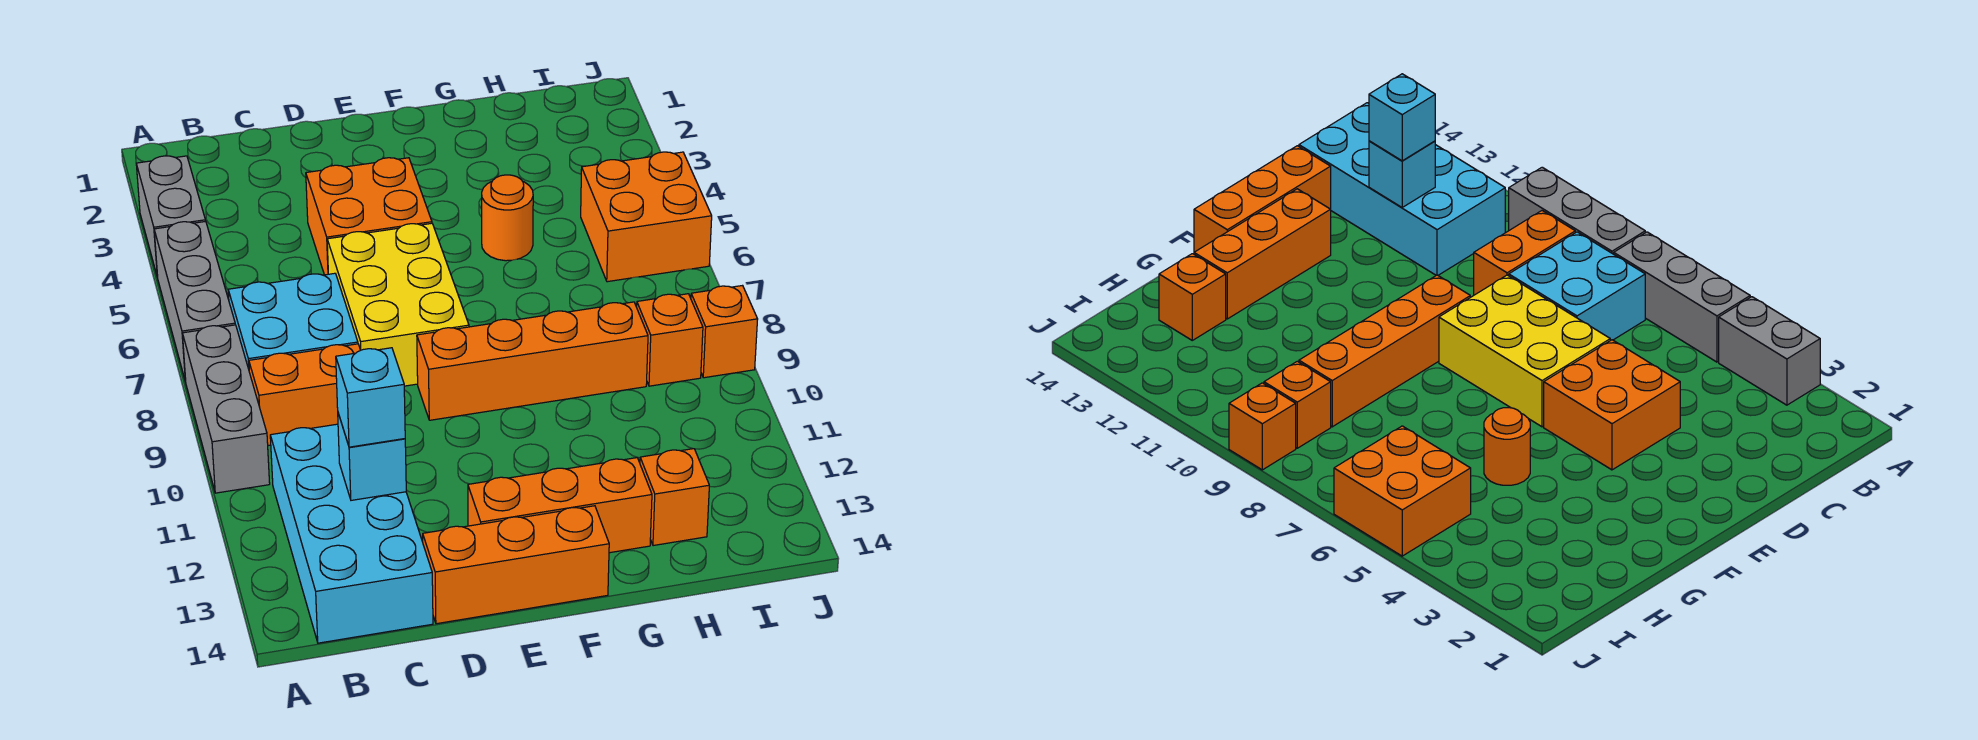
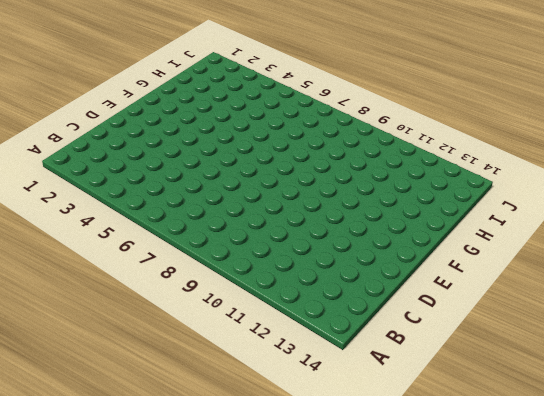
none -> grey 1x2 brick [136,156,205,277]
none -> grey 1x3 brick [154,221,235,382]
none -> grey 1x3 brick [183,325,270,493]

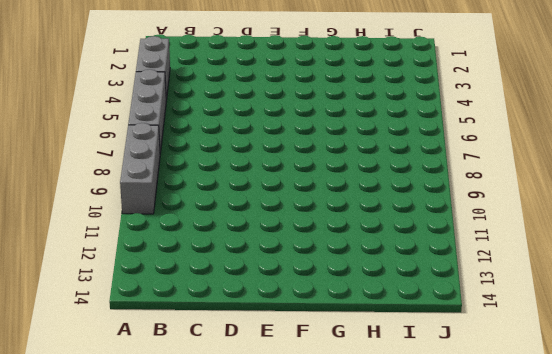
none -> cyan 2x2 brick [228,273,358,369]
none -> orange 1x2 brick [249,344,360,446]
none -> cyan 2x4 brick [270,424,433,643]

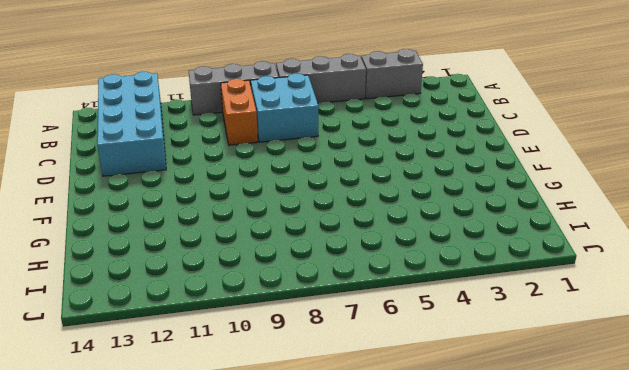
cyan 2x4 brick [97,72,166,176] -> cyan 2x4 brick turned to [270,424,433,643]
none -> orange 2x2 brick [306,158,432,275]
none -> yellow 2x3 brick [327,223,469,386]
none -> orange 1x3 brick [423,506,609,624]

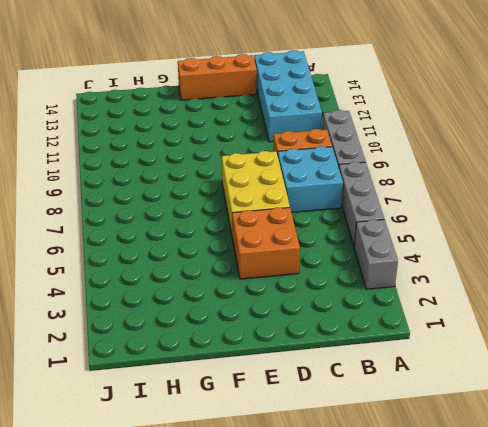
none -> orange 1x4 brick [417,302,648,420]
none -> orange 1x3 brick [468,458,652,553]
none -> orange 1x1 round brick [482,175,533,261]

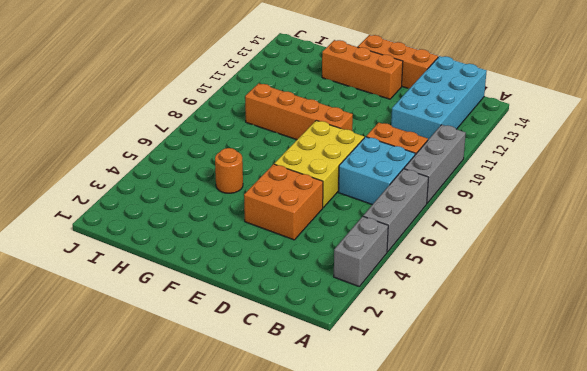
none -> orange 1x1 brick [640,449,709,546]
none -> orange 2x2 brick [581,152,712,282]
none -> orange 1x1 brick [637,294,703,386]

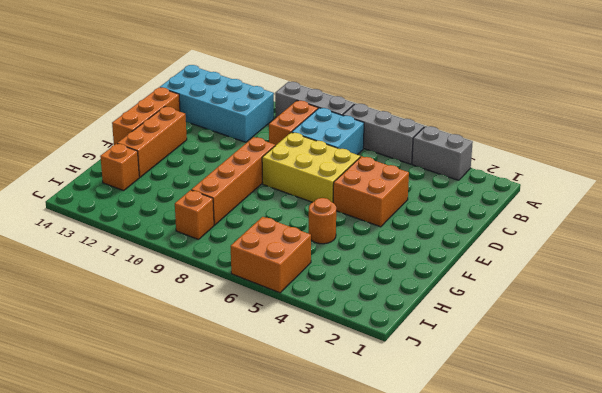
none -> orange 1x1 brick [691,286,758,378]
none -> cyan 1x1 brick [338,413,406,500]
none -> cyan 1x1 brick [336,348,405,447]

